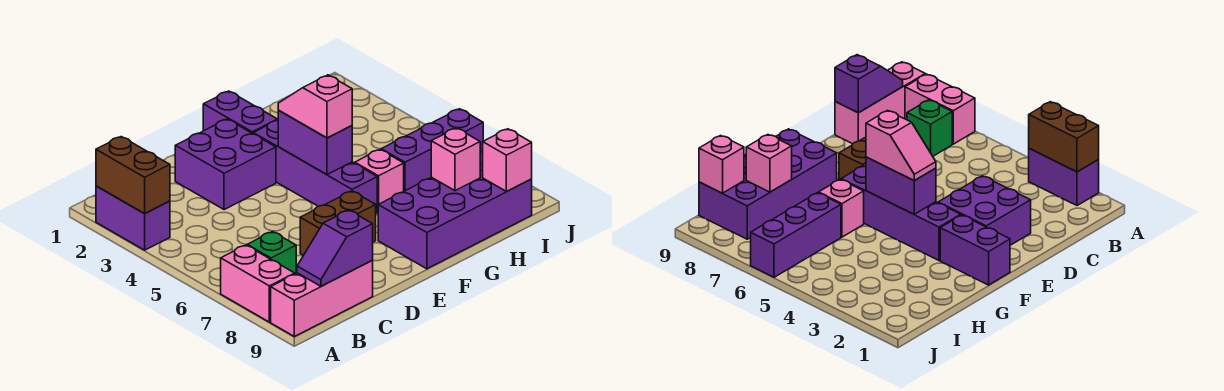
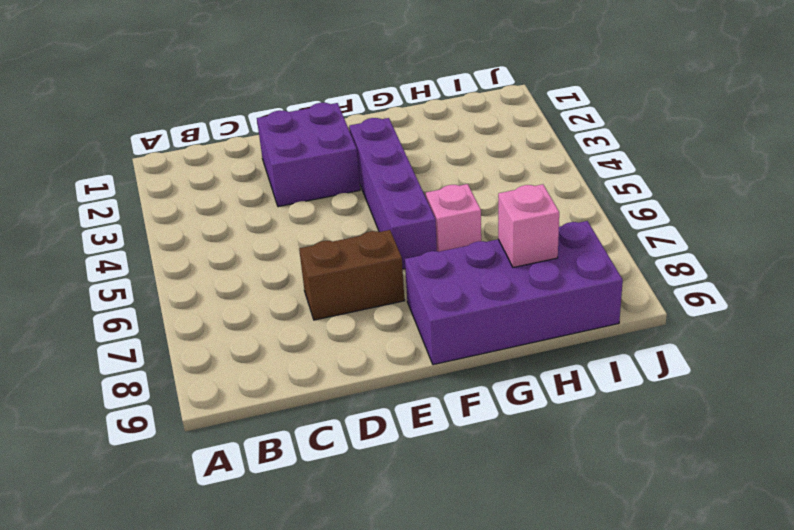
none -> purple 1x2 brick [96,186,170,250]
none -> pink 1x2 brick [221,245,295,322]
none -> pink 1x3 brick [271,260,373,337]

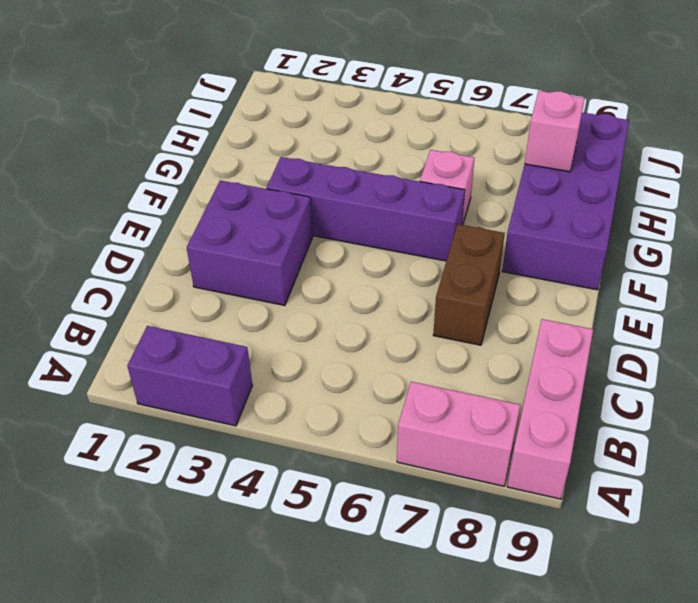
none -> green 1x1 brick [247,232,296,274]
none -> purple 1x2 brick [203,91,277,133]
none -> purple 1x3 brick [381,109,483,191]

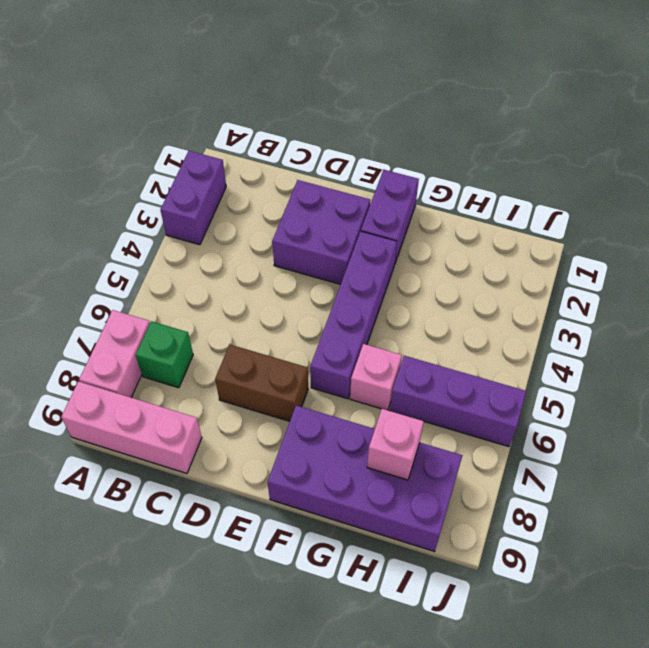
none -> brown 1x2 brick [96,137,170,214]
none -> purple 1x2 slope [297,210,373,286]
none -> purple 1x2 brick [278,111,352,175]

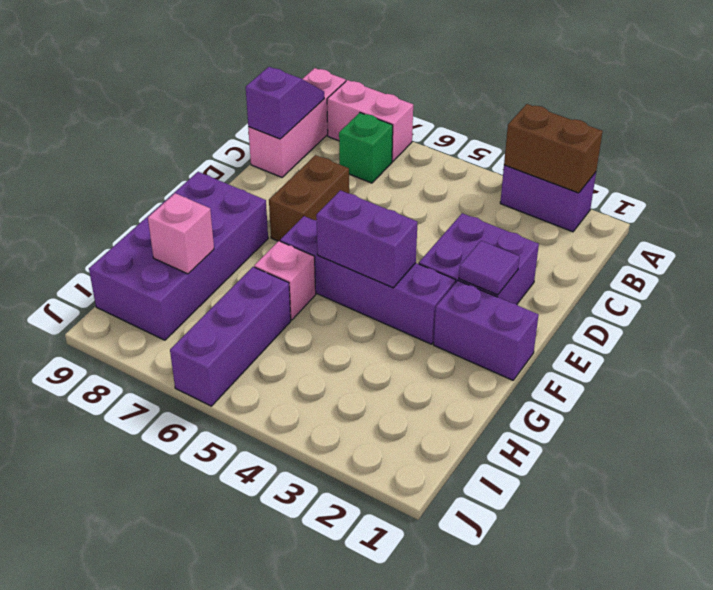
purple 1x1 tile [459,241,520,295] -> none
none -> pink 1x1 brick [483,129,532,191]
none -> pink 1x2 slope [278,75,352,138]

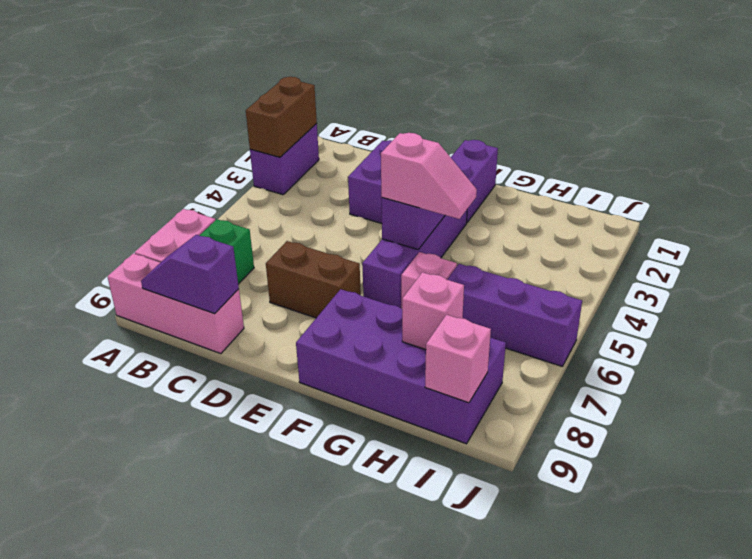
pink 1x2 slope [381,133,477,219] -> pink 1x2 slope turned to [278,75,352,138]

